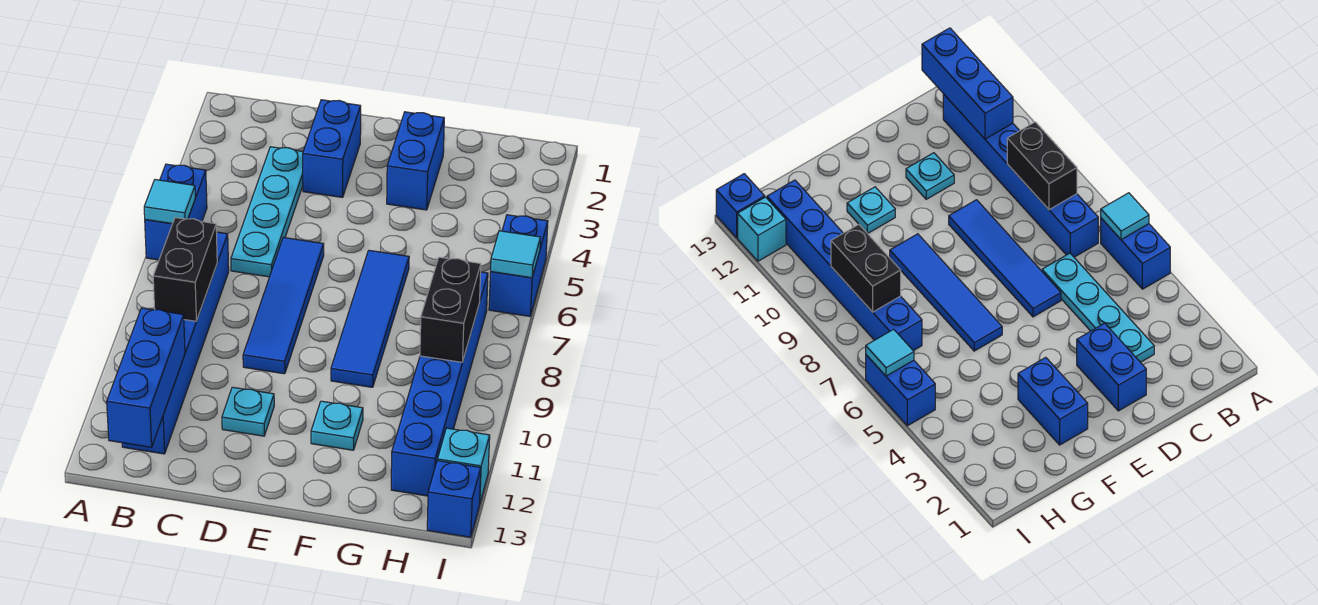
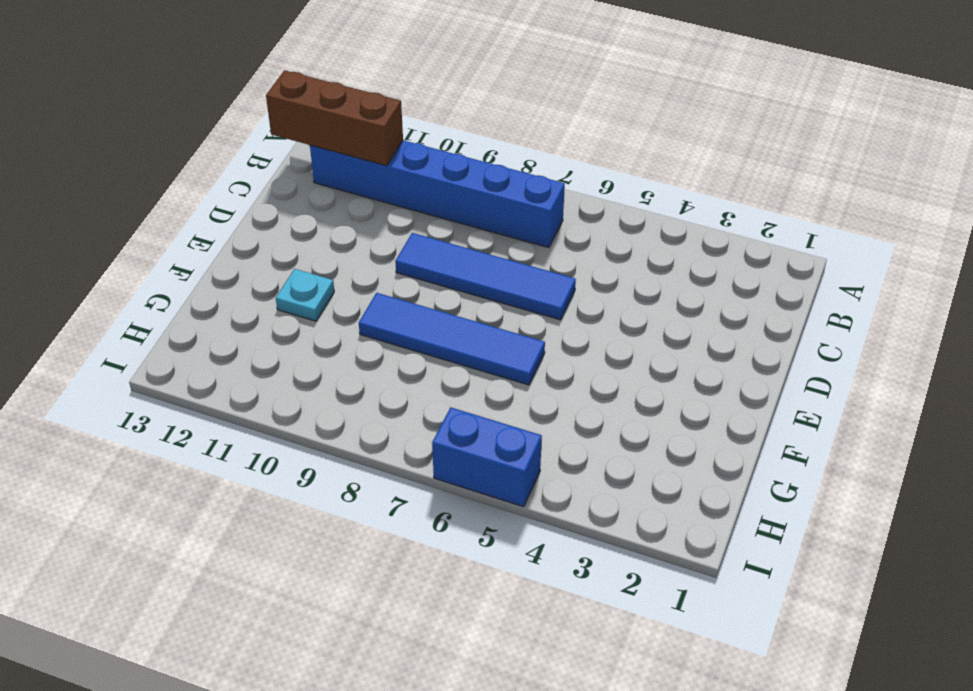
brown 1x3 brick [266,70,403,166] -> blue 1x3 brick [107,308,185,447]
none -> blue 1x2 brick [145,164,207,260]
none -> cyan 1x4 plate [231,147,303,277]
none -> blue 1x2 brick [303,100,361,197]

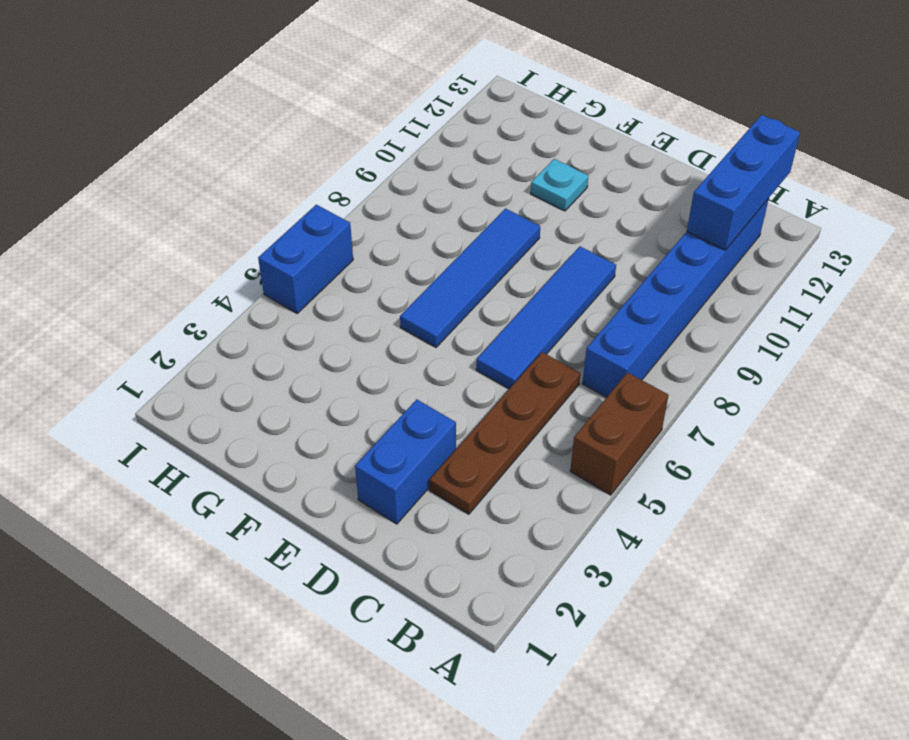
brown 1x2 brick [570,373,669,495] -> blue 1x2 brick [145,164,207,260]
brown 1x4 plate [429,352,580,514] -> cyan 1x4 plate [231,147,303,277]
none -> cyan 1x1 plate [222,387,274,436]
none -> blue 1x2 brick [387,112,444,210]
none -> blue 1x6 brick [391,272,488,496]

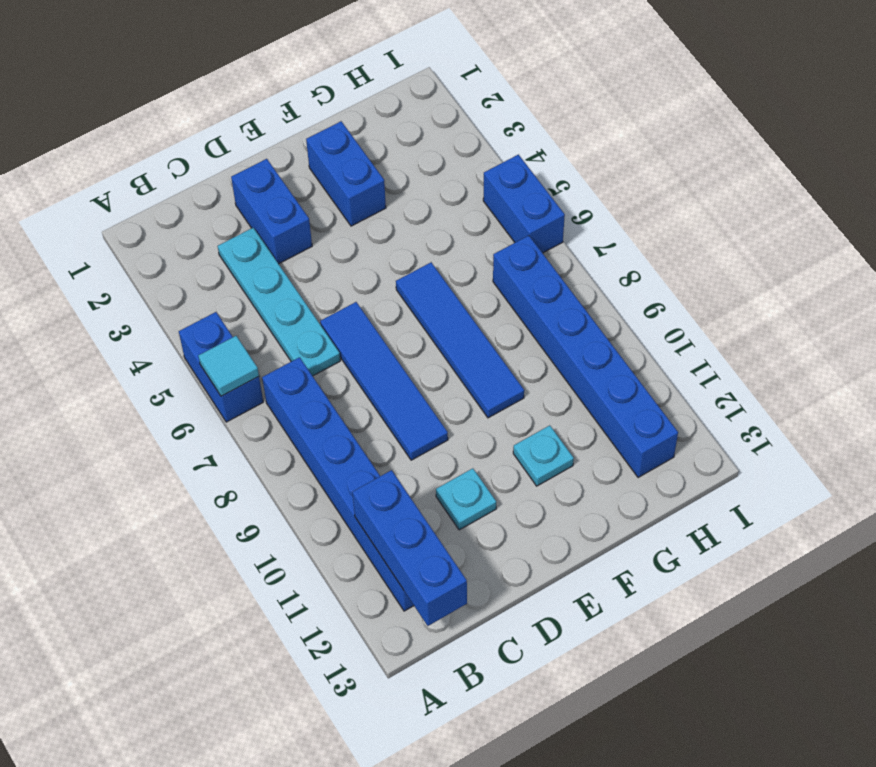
none -> cyan 1x1 brick [437,428,490,502]
none -> blue 1x1 brick [427,461,481,537]
none -> black 1x2 brick [153,218,217,321]

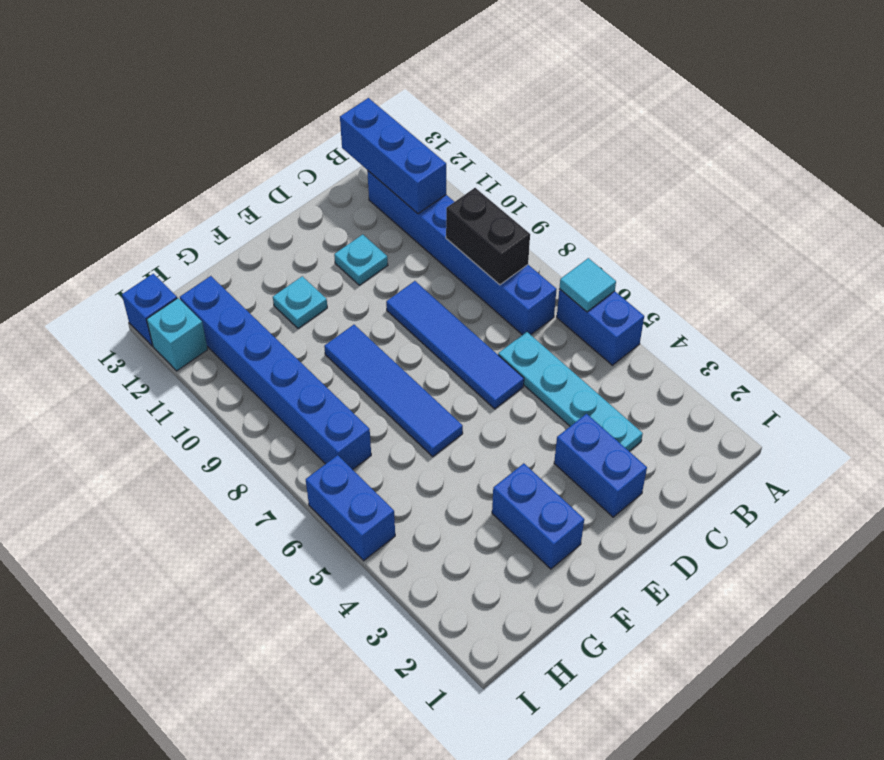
none -> black 1x2 brick [420,257,481,362]
none -> cyan 1x1 tile [491,231,541,278]

